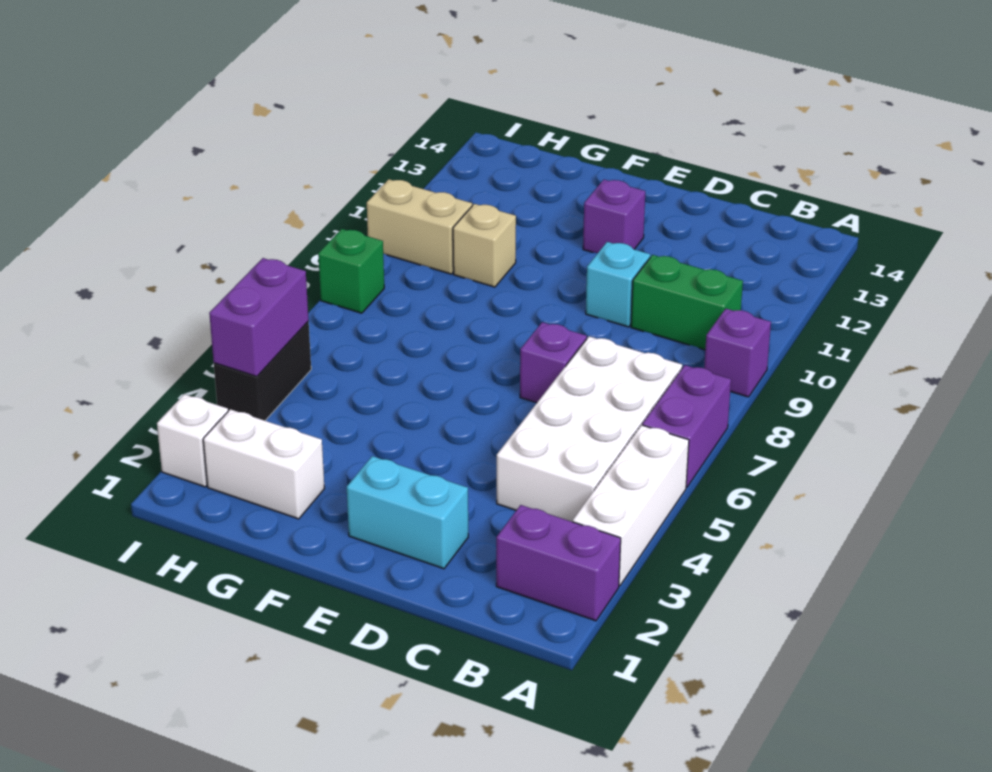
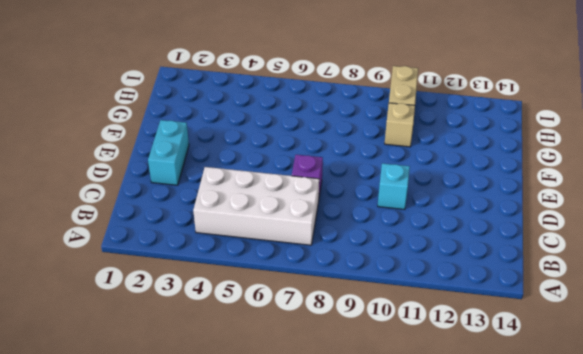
none -> purple 1x2 brick [496,505,621,621]
none -> white 1x3 brick [573,425,689,586]
none -> purple 1x2 brick [642,365,731,487]

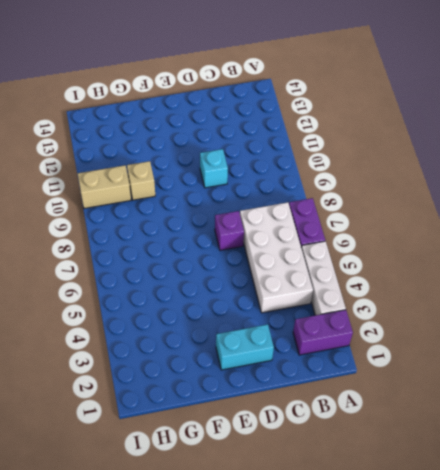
none -> purple 1x1 brick [704,309,771,397]
none -> green 1x2 brick [631,255,743,350]
none -> purple 1x1 brick [583,180,645,253]

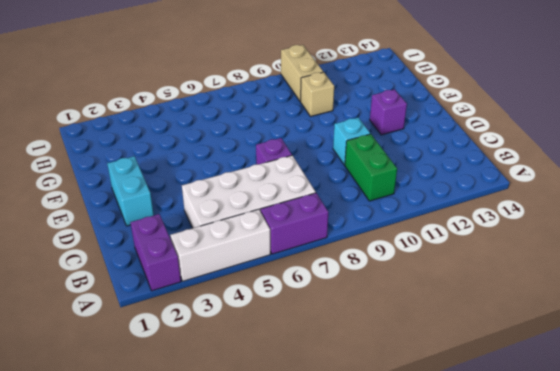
none -> purple 1x1 brick [704,309,771,397]
none -> white 1x2 brick [203,409,324,519]
none -> white 1x1 brick [157,394,228,487]

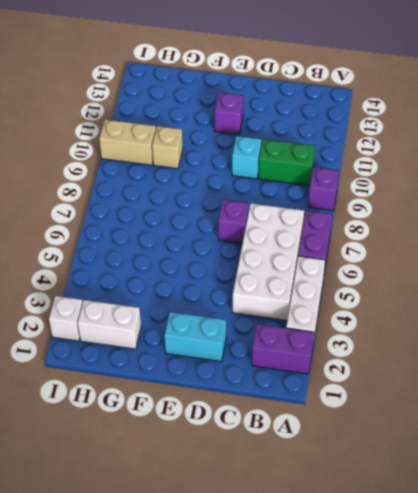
none -> black 1x2 brick [214,322,311,421]
none -> green 1x1 brick [318,229,384,313]
none -> purple 1x2 brick [209,258,309,377]

